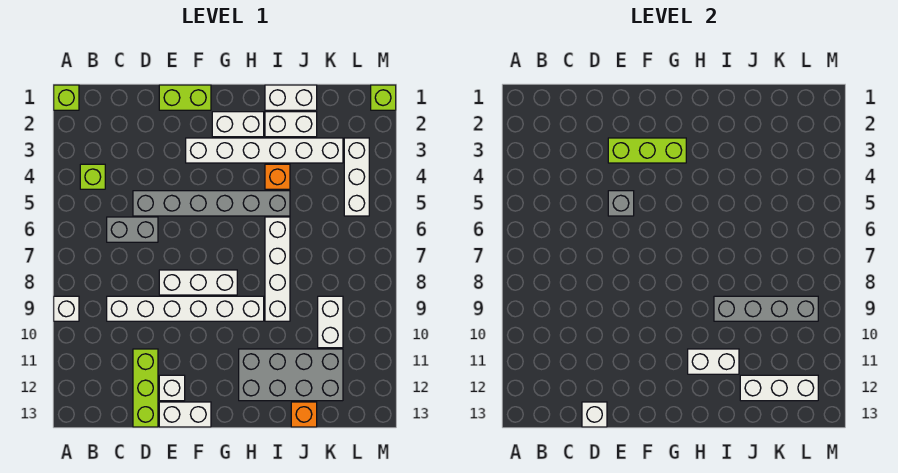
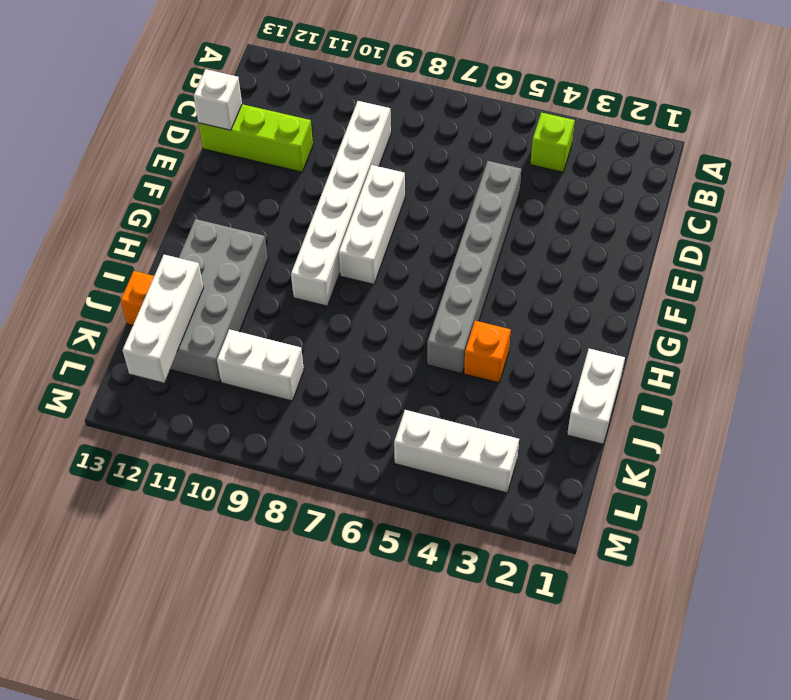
none -> lime 1x1 brick [54,85,79,110]
none -> white 1x1 brick [54,296,79,321]
none -> grey 1x2 brick [107,217,158,242]

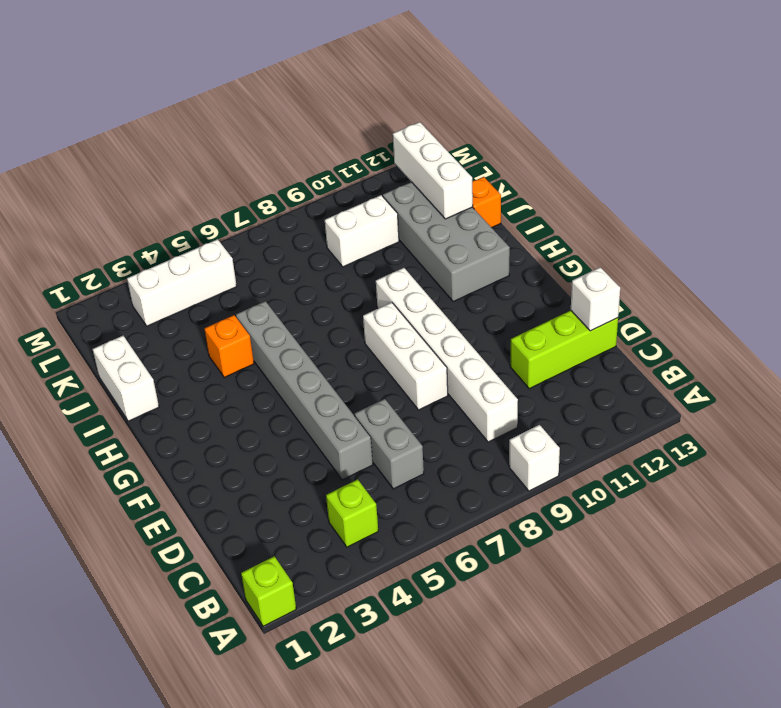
none -> lime 1x2 brick [159,85,211,110]
none -> white 1x1 brick [159,375,185,401]
none -> white 1x2 brick [159,402,211,427]

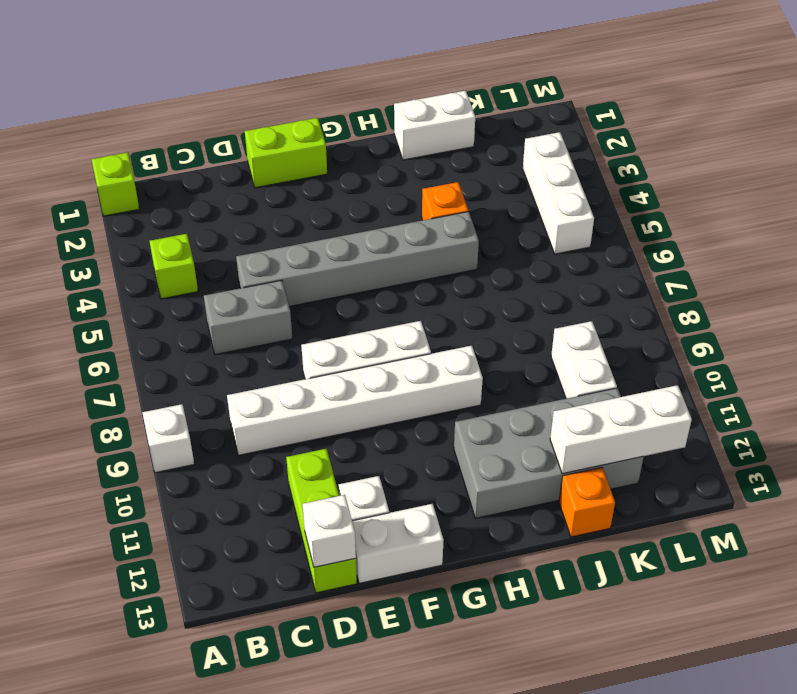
none -> white 1x6 brick [186,138,343,163]
none -> white 1x2 brick [212,112,264,137]
none -> white 1x2 brick [265,112,317,137]

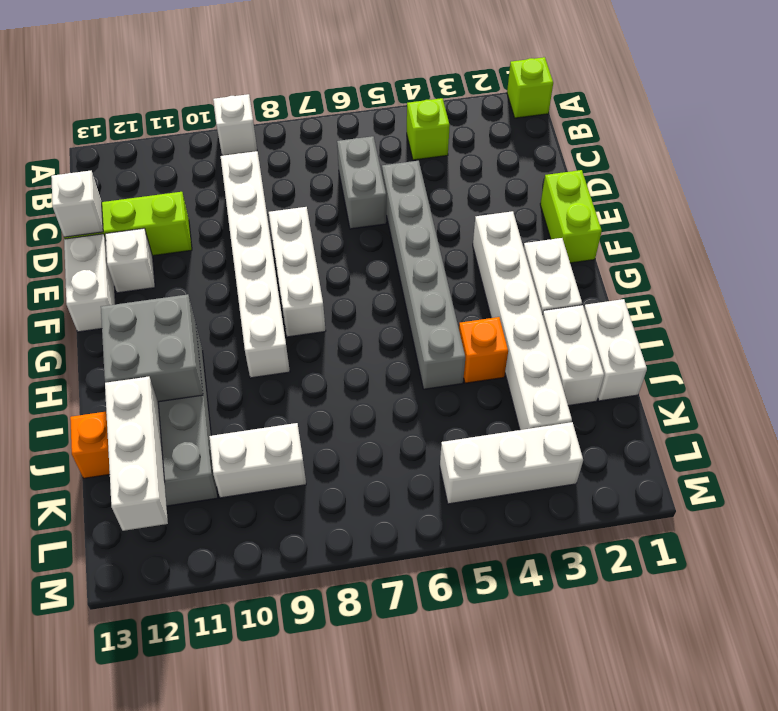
grey 2x2 brick [101,294,203,402] -> white 1x2 brick [688,349,739,374]
none -> white 1x4 brick [265,217,290,321]
none -> lime 1x1 brick [371,85,396,110]
none -> lime 1x3 brick [608,138,686,163]

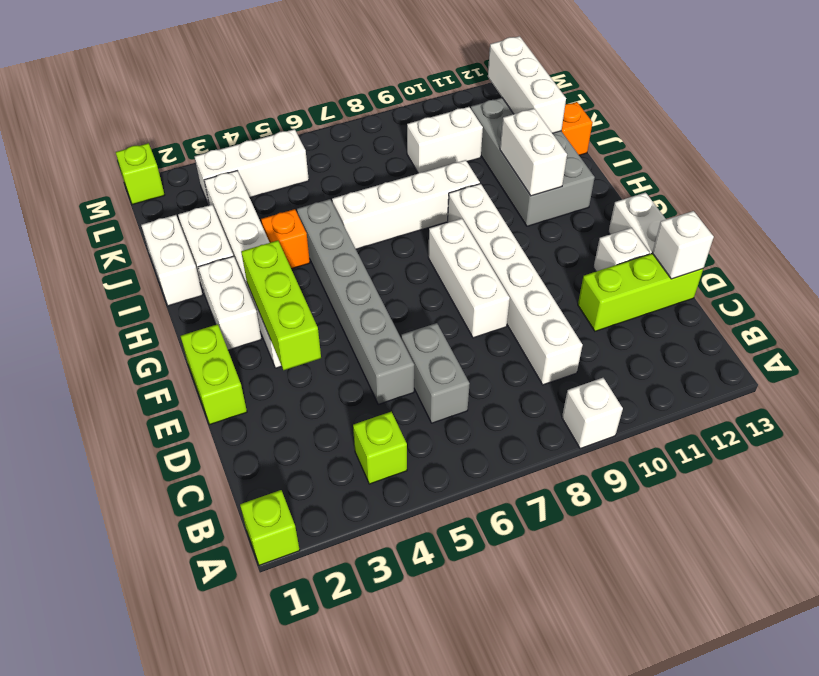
none -> grey 1x1 brick [608,191,634,216]
none -> grey 1x4 brick [714,296,818,321]

